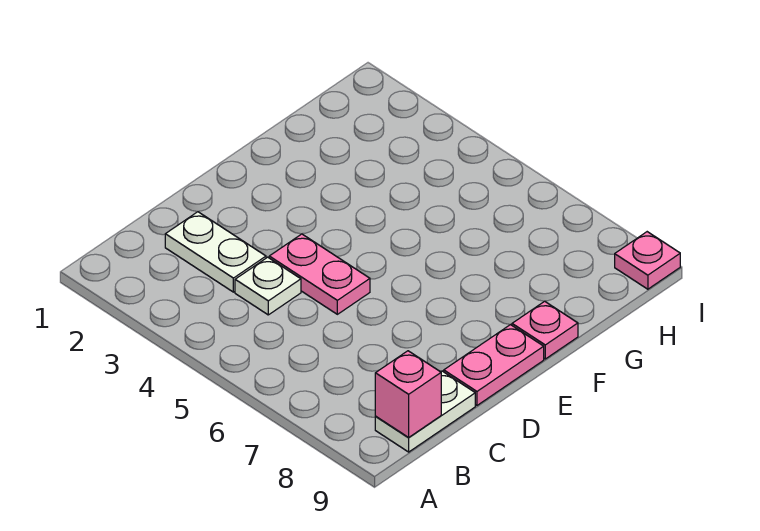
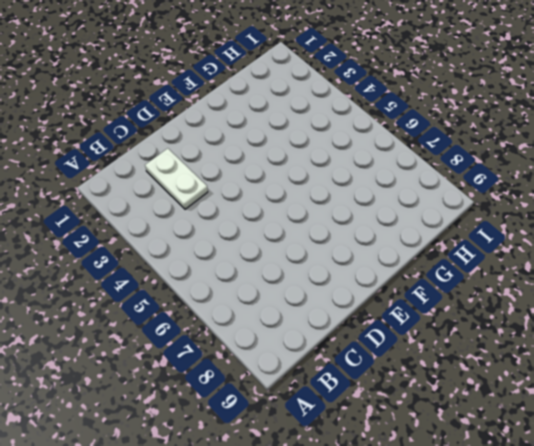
none -> white 1x2 plate [375,371,475,452]
none -> white 1x1 plate [235,257,301,315]

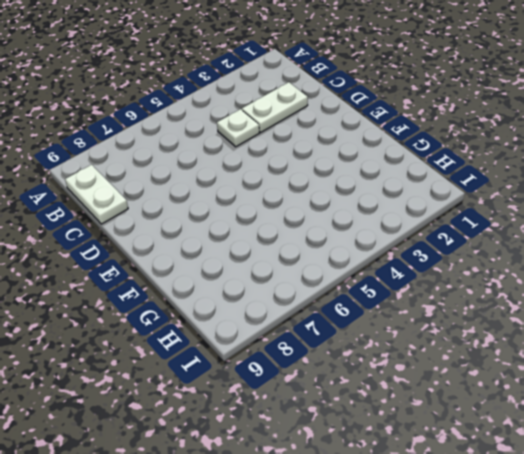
none -> pink 1x2 plate [269,234,370,314]
none -> pink 1x2 plate [444,325,544,405]

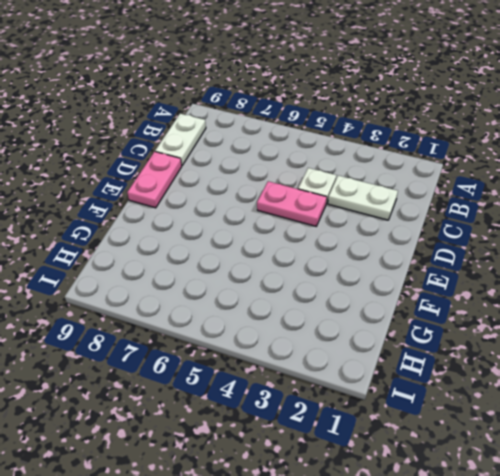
none -> pink 1x1 plate [512,301,578,359]
none -> pink 1x1 plate [615,232,680,289]

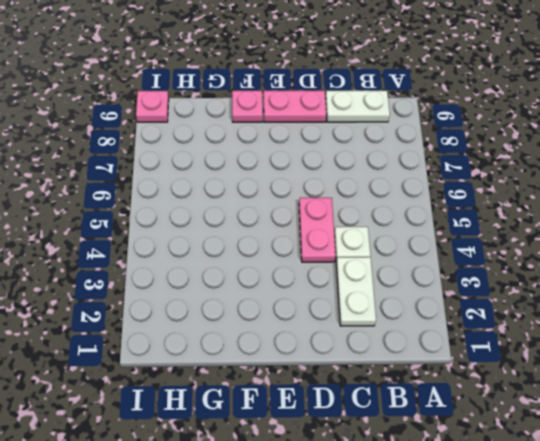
none -> pink 1x1 brick [375,351,441,438]

